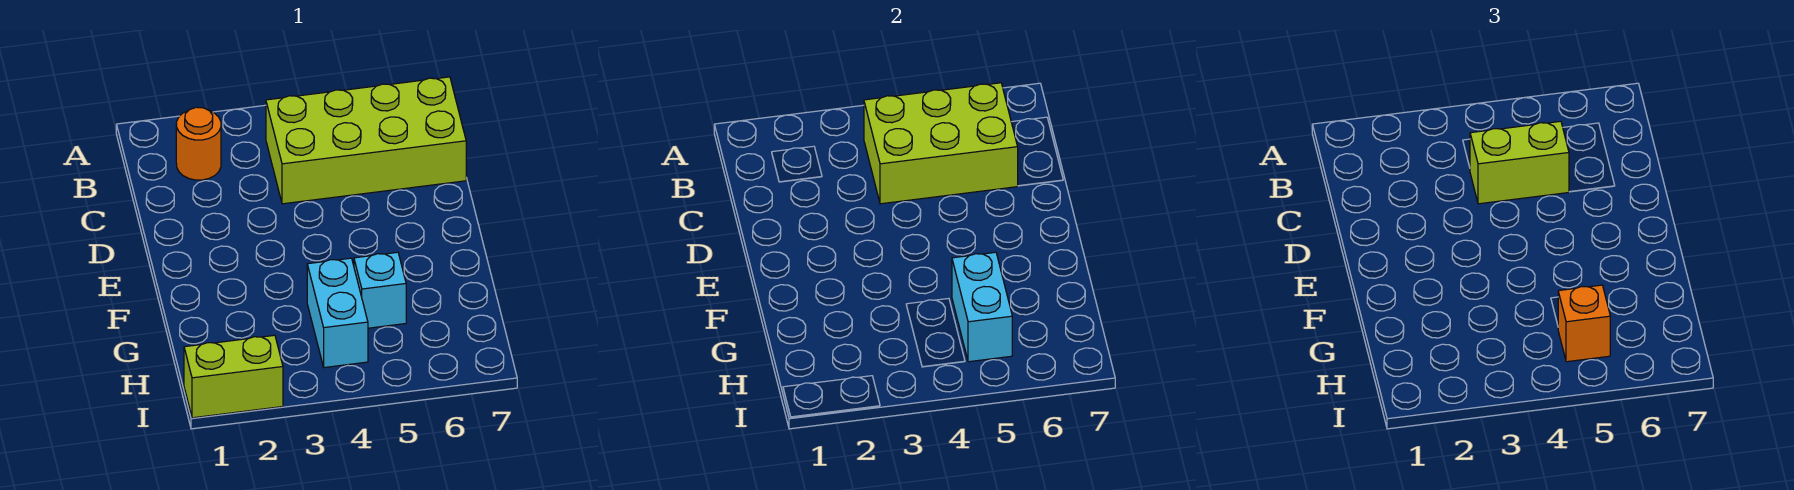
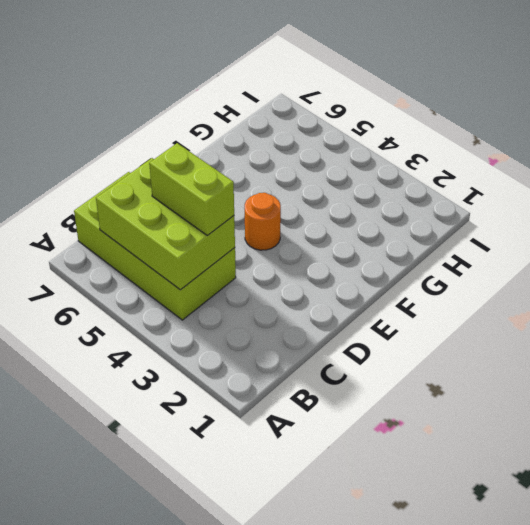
orange 1x1 round brick [245,193,281,250] -> orange 1x1 round brick moved to [176,107,221,180]
none -> cyan 1x2 brick [307,258,368,368]
none -> cyan 1x1 brick [354,252,406,328]

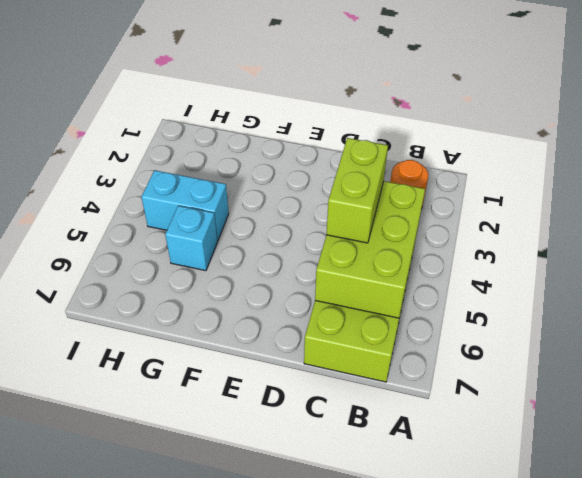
none -> lime 1x2 brick [184,335,283,418]
none -> cyan 1x2 brick [952,252,1012,362]

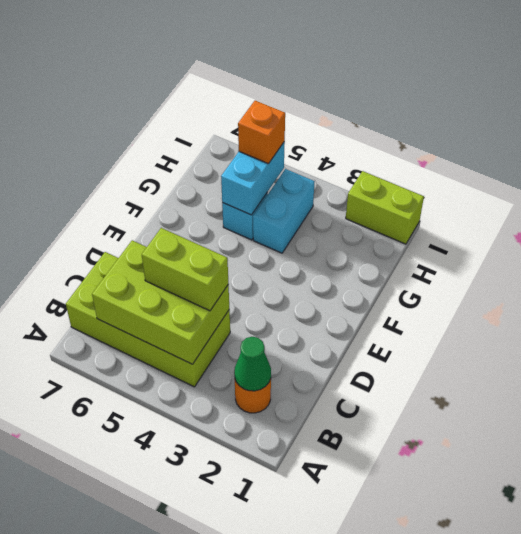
green 1x1 cone [234,337,271,391] -> none

